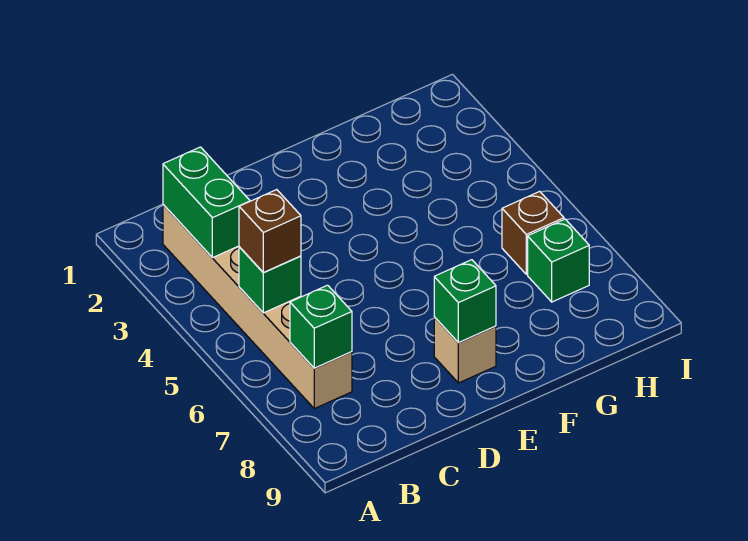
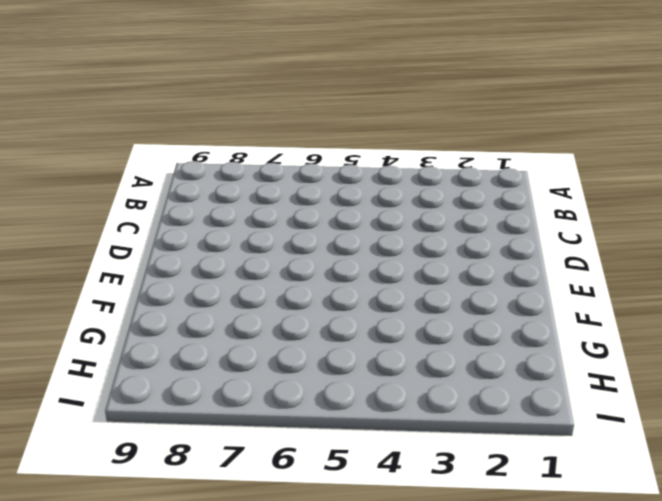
none -> tan 1x6 brick [163,205,352,409]
none -> tan 1x1 brick [434,317,496,383]

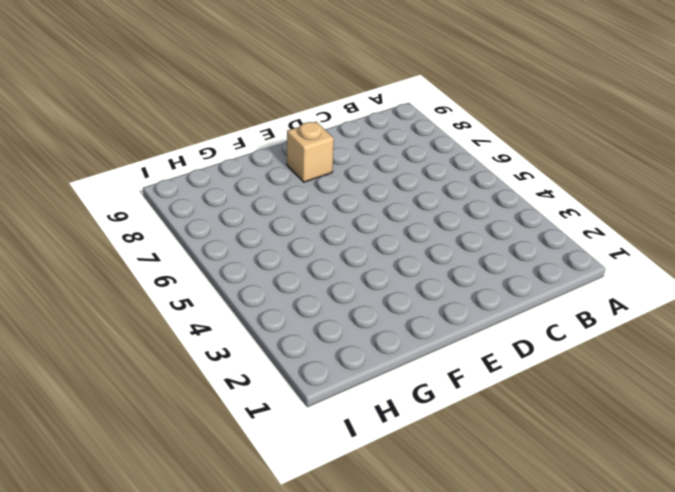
none -> tan 1x6 brick [163,205,352,409]
none -> brown 1x1 brick [502,191,564,274]

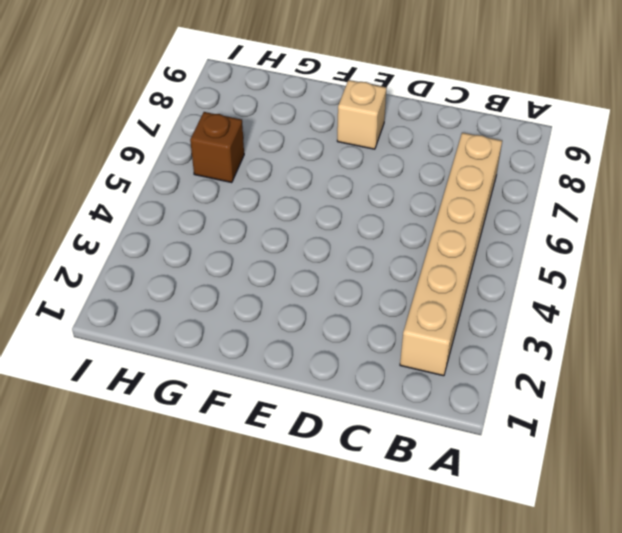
none -> green 1x1 brick [528,219,589,302]
none -> green 1x2 brick [163,147,250,258]

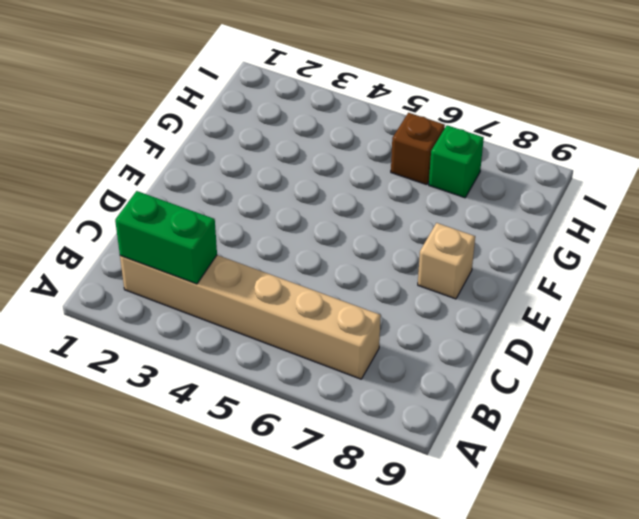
none -> green 1x1 brick [239,247,301,313]
none -> green 1x1 brick [290,285,352,368]

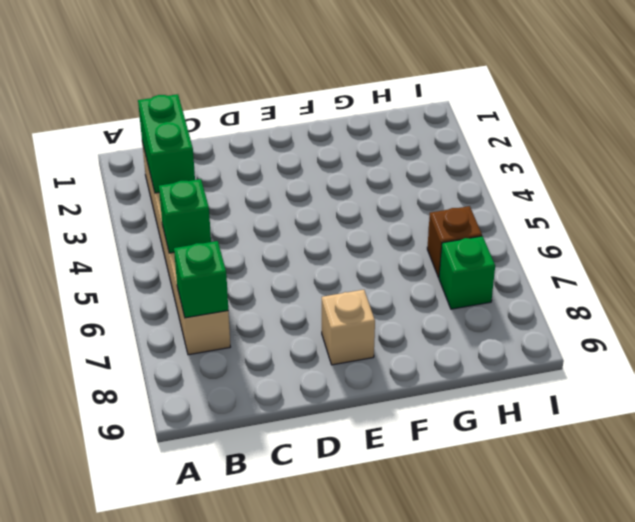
none -> green 1x1 brick [434,260,496,343]
none -> brown 1x1 brick [239,190,301,272]

